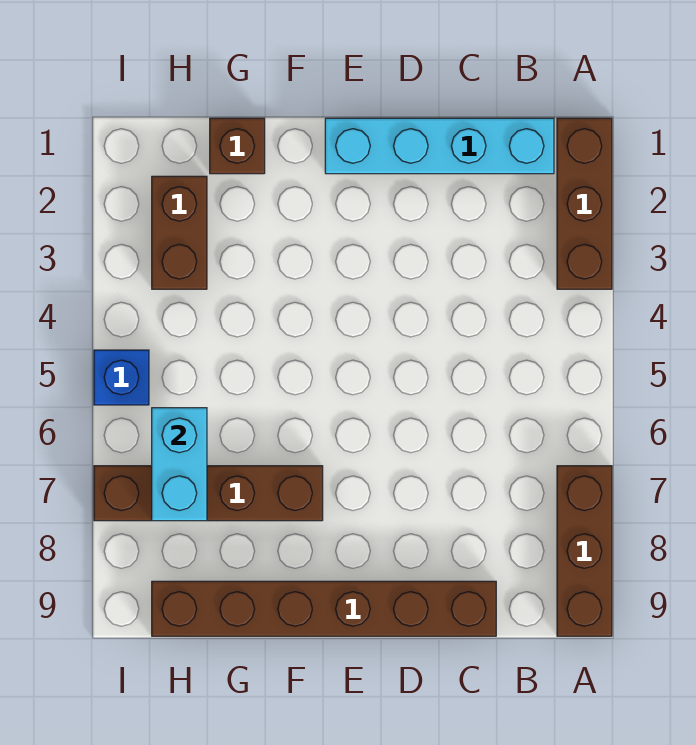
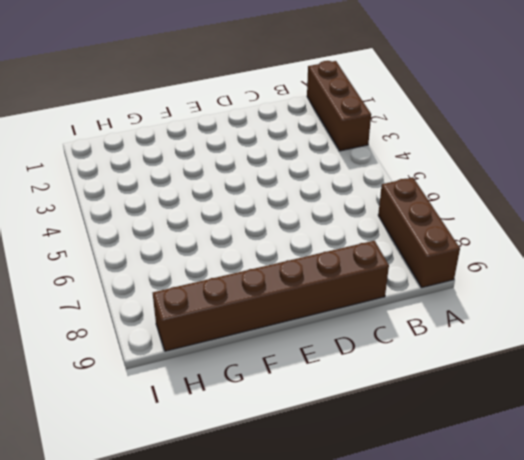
none -> cyan 1x4 brick [325,118,554,174]
none -> brown 1x4 brick [94,466,323,521]

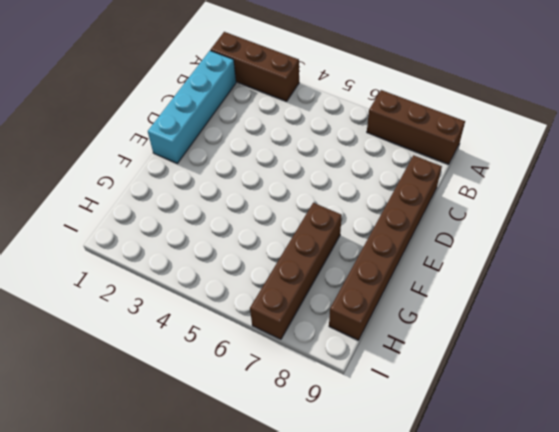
none -> brown 1x1 brick [210,118,265,174]
none -> brown 1x2 brick [152,176,207,289]

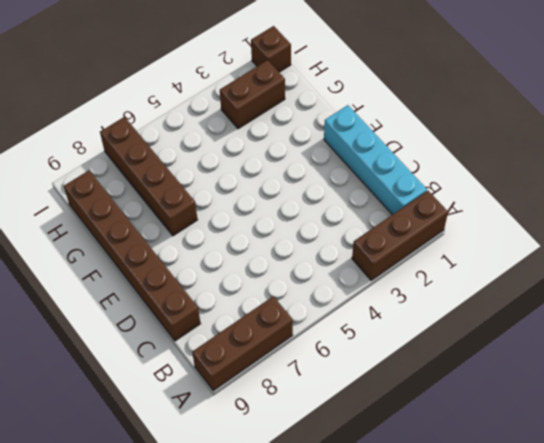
brown 1x1 brick [251,26,291,72] -> brown 1x1 brick moved to [210,118,265,174]
none -> blue 1x1 brick [94,350,149,405]
none -> cyan 1x2 brick [152,408,207,521]

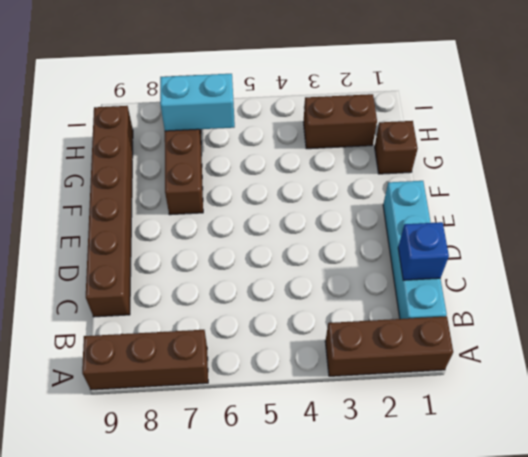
blue 1x1 brick [398,222,449,280] -> blue 1x1 brick moved to [94,350,149,405]

